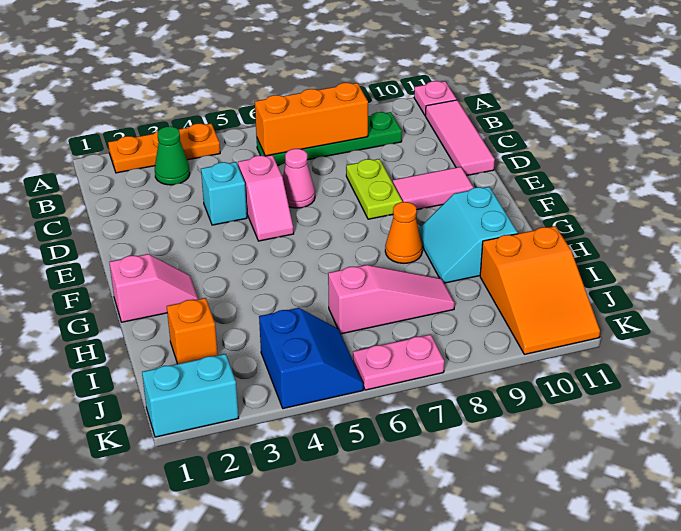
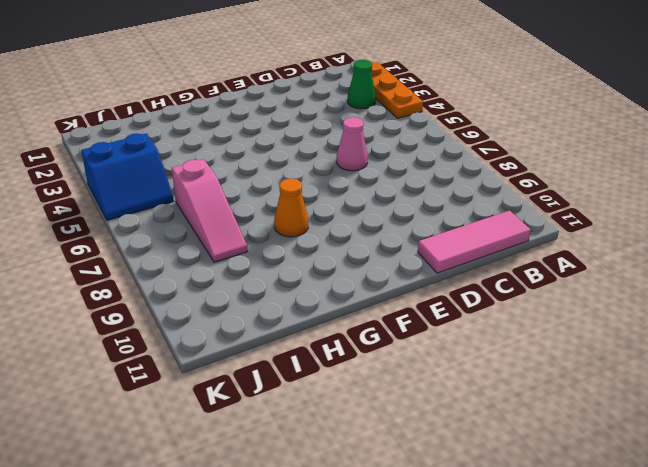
none -> pink 1x1 plate [414,81,457,116]
none -> green 1x4 plate [257,112,402,165]
none -> cyan 1x1 brick [201,162,247,225]

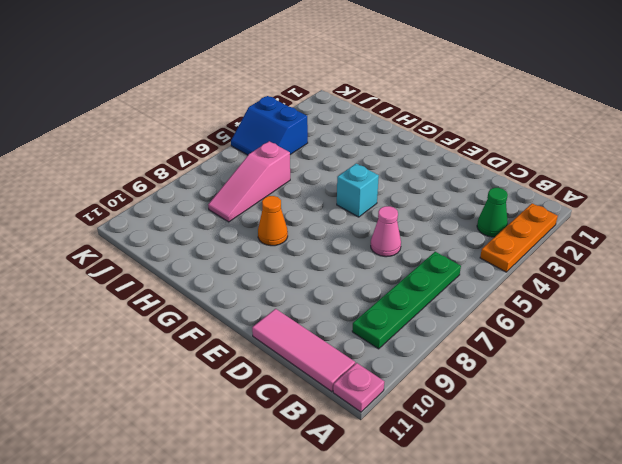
cyan 1x1 brick [337,164,379,217] -> cyan 1x1 brick moved to [201,162,247,225]
none -> pink 1x2 slope [238,155,294,241]
none -> lime 1x2 plate [346,159,402,219]
none -> pink 1x2 tile [393,167,473,210]

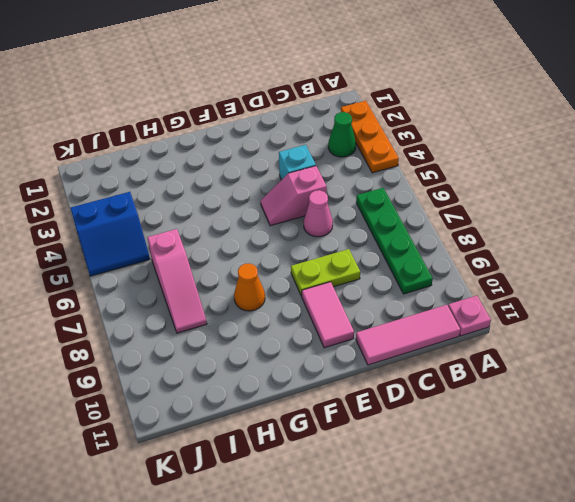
none -> pink 1x2 slope [109,254,198,322]
none -> cyan 2x2 slope [418,187,518,283]
none -> orange 1x1 brick [167,298,218,364]

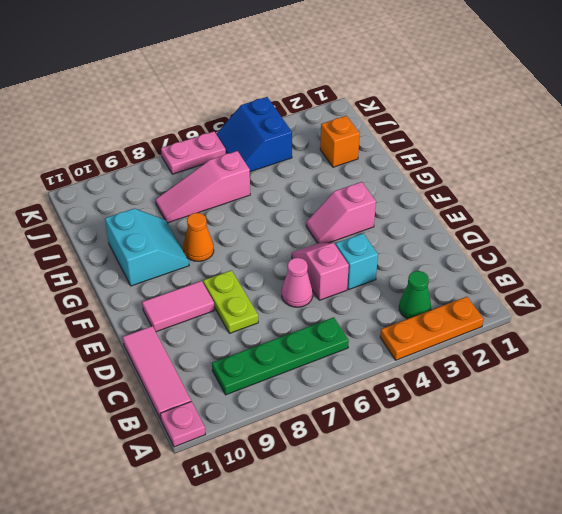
pink 1x2 slope [306,182,376,243] -> pink 1x2 slope moved to [109,254,198,322]
none -> orange 2x3 slope [480,226,600,354]
none -> cyan 1x2 brick [142,354,239,437]
none -> orange 1x3 brick [255,83,368,156]

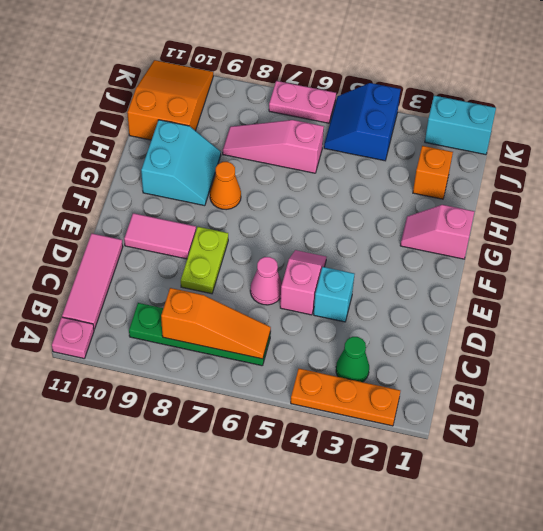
orange 1x3 slope [161,288,271,359] -> orange 1x3 brick [255,83,368,156]

